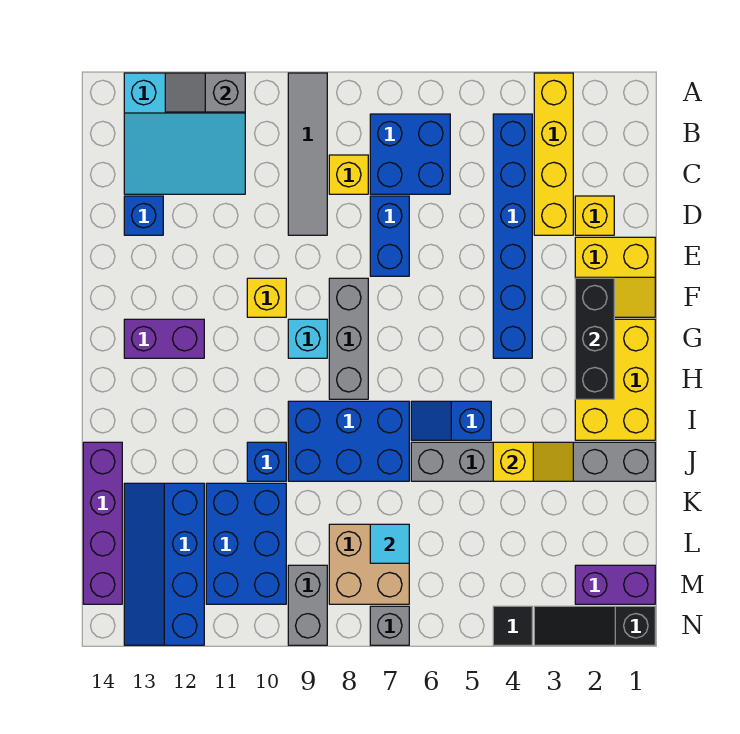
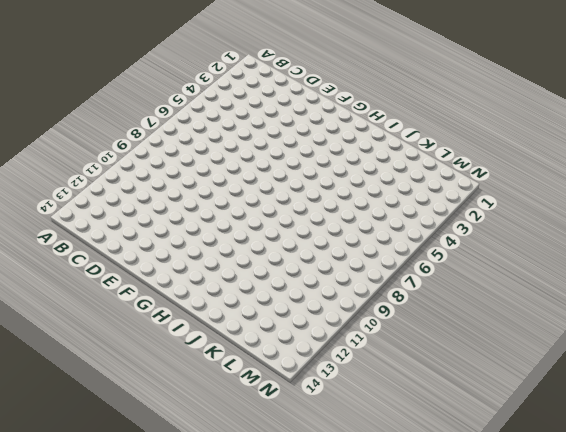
none -> yellow 1x4 brick [534,73,573,235]
none -> grey 1x4 tile [288,73,327,235]
none -> cyan 3x3 slope [124,73,245,194]
none -> blue 1x6 brick [493,114,532,358]

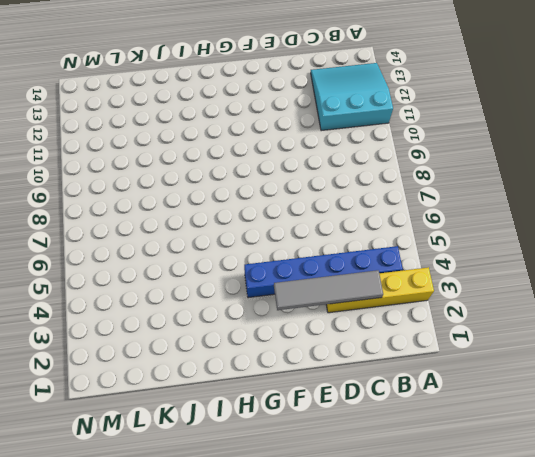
cyan 3x3 slope [311,63,393,131] -> cyan 3x3 slope turned to [124,73,245,194]
grey 1x4 tile [274,270,383,310] -> grey 1x4 tile moved to [288,73,327,235]
none -> blue 2x2 brick [370,114,450,194]
none -> yellow 1x1 brick [329,155,368,194]
none -> yellow 1x1 brick [575,196,614,235]
none -> blue 1x2 brick [370,196,409,276]

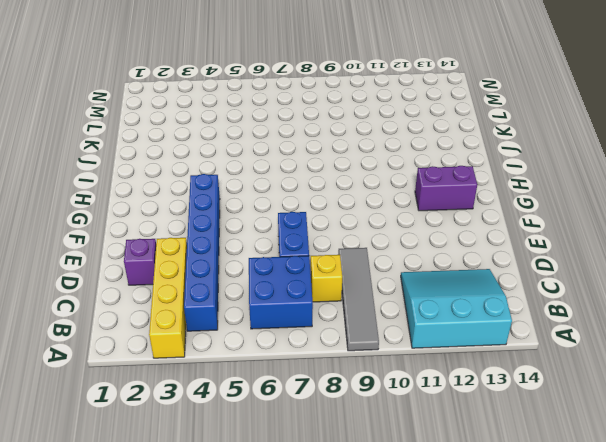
purple 1x1 brick [124,239,156,285] -> yellow 1x1 brick [575,196,614,235]
none -> blue 1x1 brick [124,196,163,235]
none -> yellow 2x2 slope [575,237,655,317]
none -> grey 1x3 brick [329,278,368,399]
none -> yellow 1x1 brick [247,278,286,317]

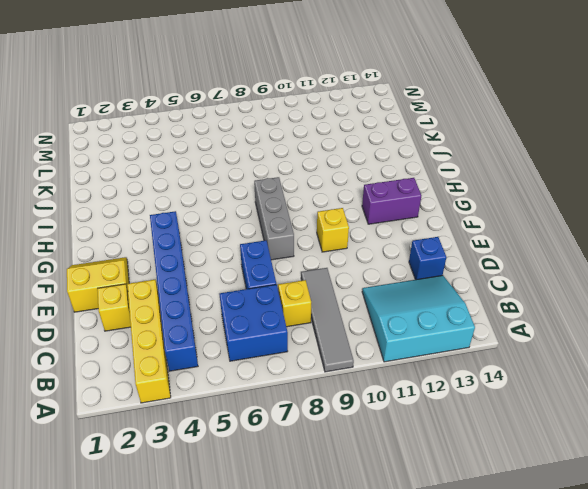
none -> yellow 2x3 brick [575,319,655,440]
none -> cyan 1x1 brick [288,319,327,358]
none -> blue 1x2 slope [411,401,491,440]
none -> blue 2x3 brick [288,401,409,481]

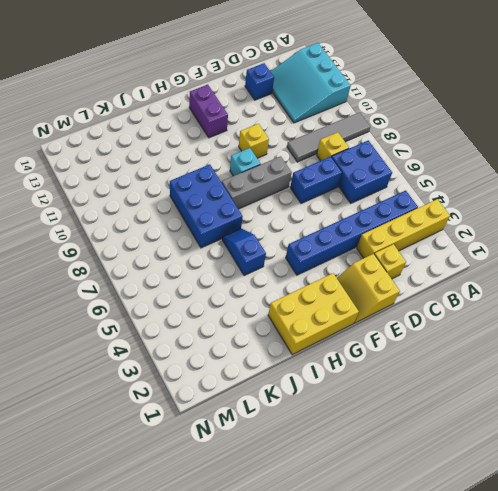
none -> grey 1x6 brick [411,442,655,481]
none -> blue 1x1 brick [247,442,286,481]
none -> purple 1x4 brick [83,442,122,604]
none -> blue 2x3 brick [206,483,286,604]

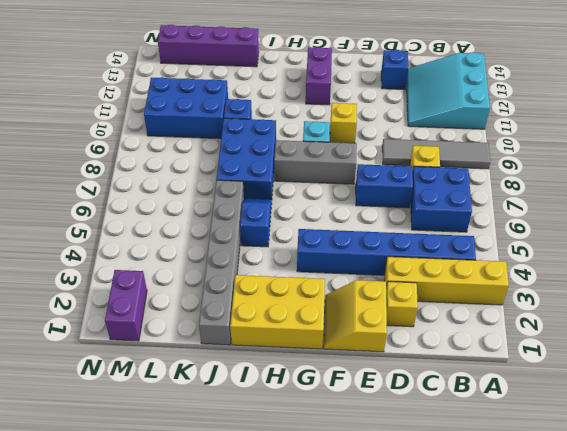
none -> blue 2x4 slope [124,483,204,645]
none -> tan 2x2 brick [329,524,409,604]
none -> grey 1x2 brick [288,565,327,645]
none -> black 1x3 slope [534,606,655,645]

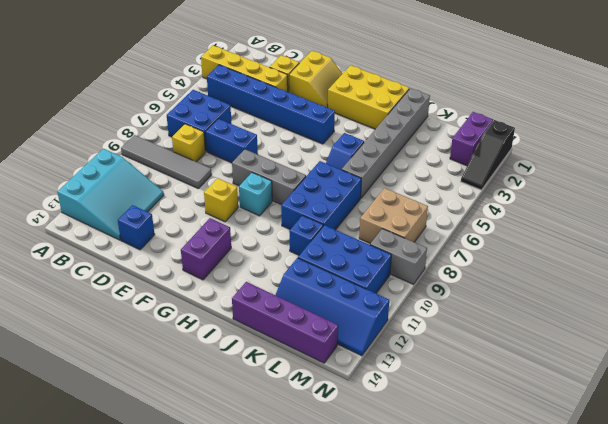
none -> black 1x1 tile [493,606,532,645]
none -> grey 1x1 brick [370,606,409,645]
none -> grey 1x2 slope [165,73,245,112]
none -> black 1x3 brick [575,278,614,399]

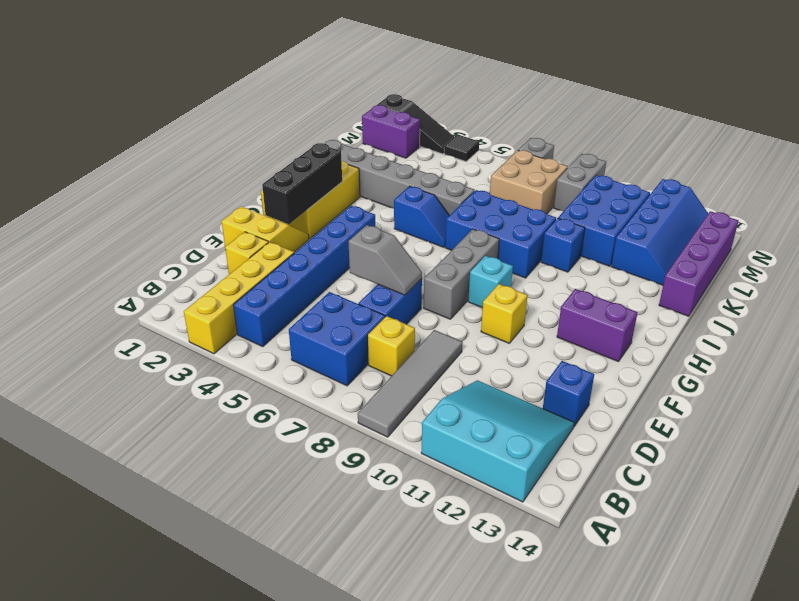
grey 1x2 slope [348,225,422,295] -> grey 1x2 slope moved to [165,73,245,112]
none -> yellow 1x2 slope [493,442,573,481]
none -> cyan 1x1 tile [370,524,409,563]

